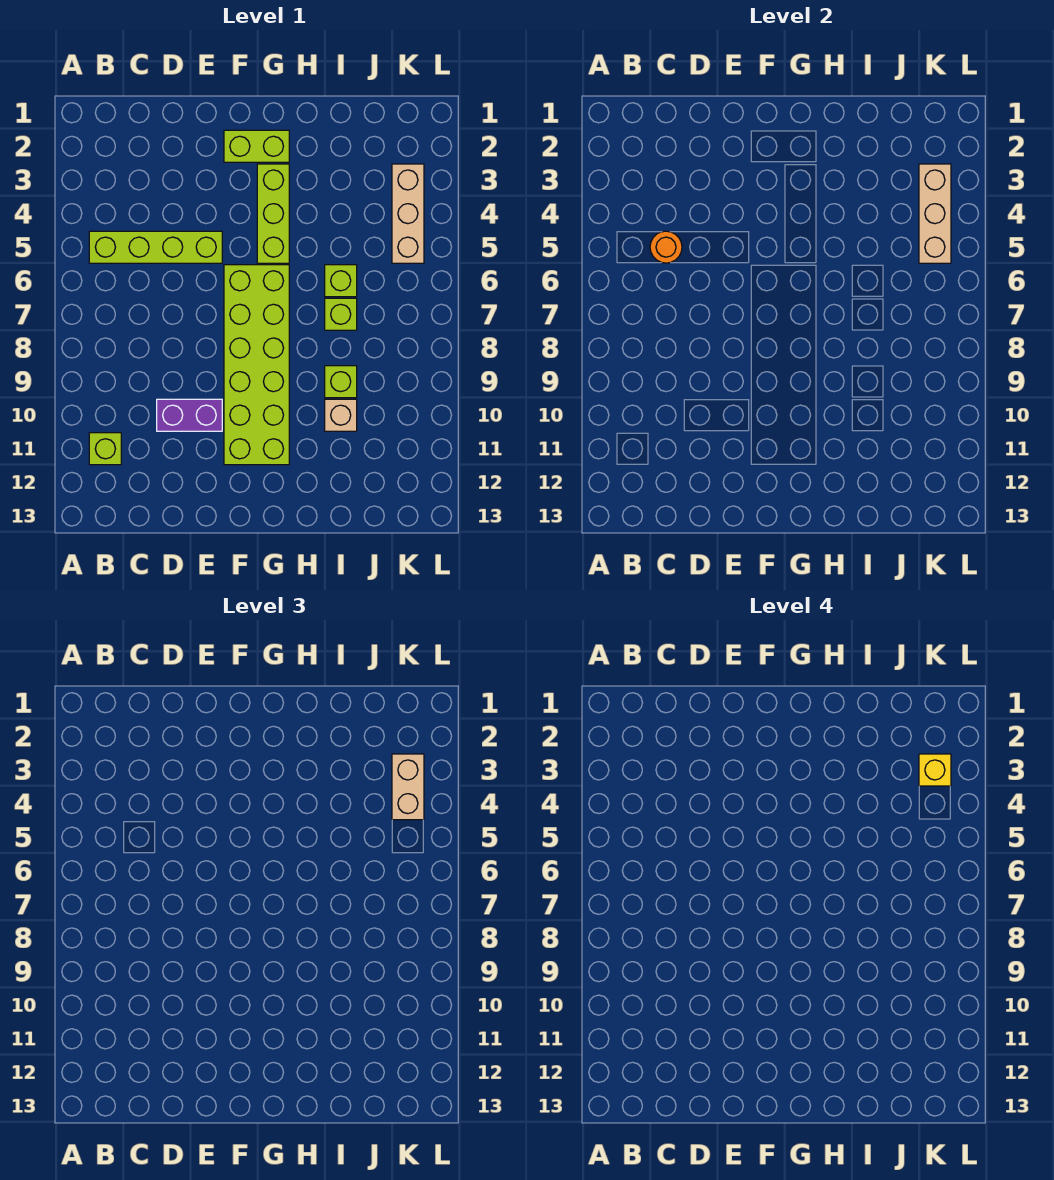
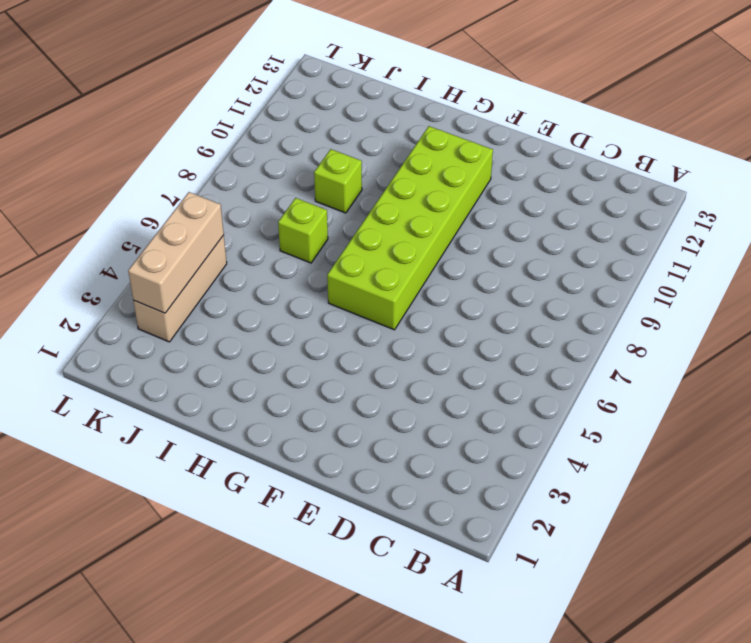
none -> lime 1x4 brick [89,231,222,263]
none -> lime 1x1 brick [89,433,121,465]
none -> purple 1x2 brick [157,399,222,431]

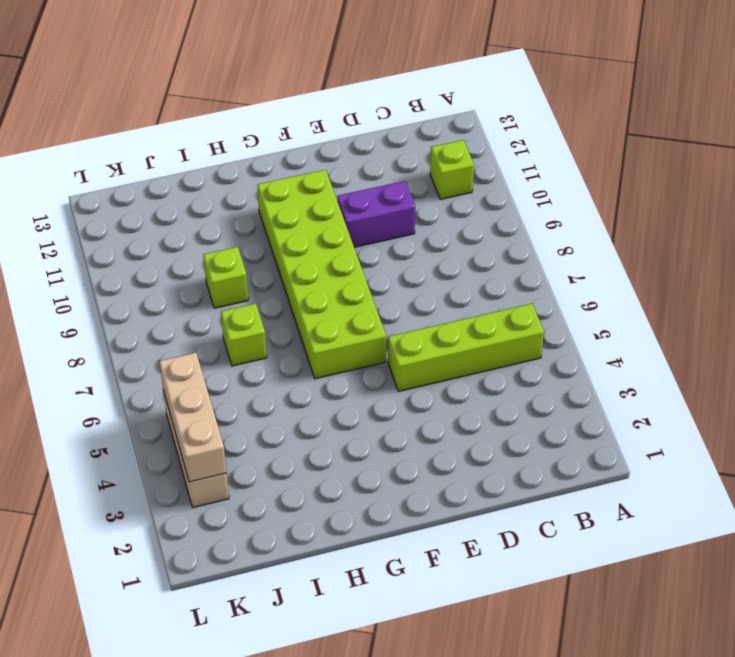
none -> lime 1x2 brick [224,130,289,162]
none -> lime 1x3 brick [257,164,289,263]
none -> lime 1x1 brick [325,265,357,297]

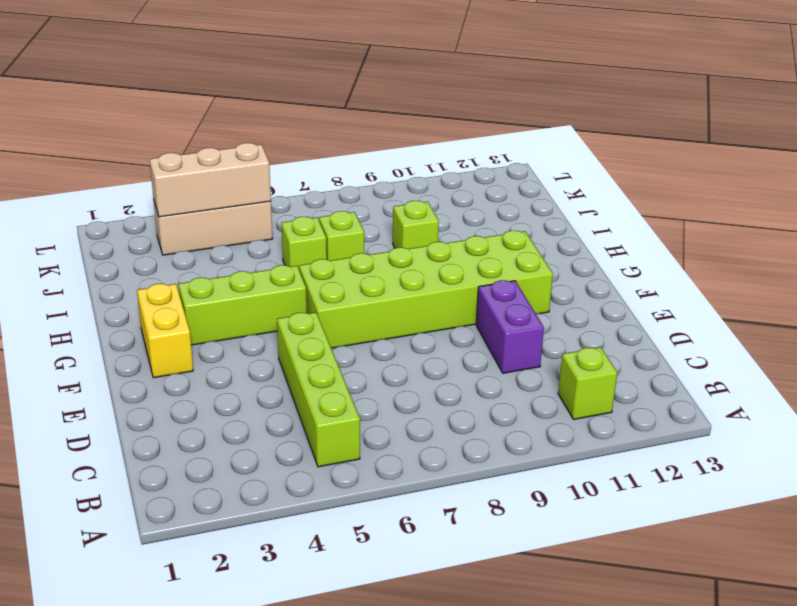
yellow 1x2 brick [137,283,193,378] -> lime 1x2 brick [224,130,289,162]
none -> tan 1x1 brick [325,399,357,431]
none -> orange 1x1 round brick [650,231,682,263]
none -> tan 1x2 brick [392,754,424,820]

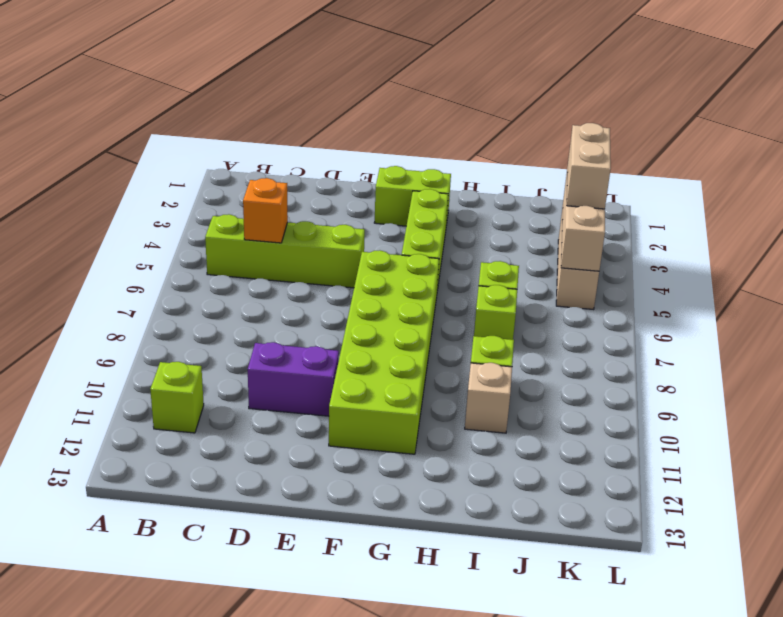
orange 1x1 brick [243,178,288,243] -> orange 1x1 round brick [650,231,682,263]
none -> yellow 1x1 brick [919,754,951,786]

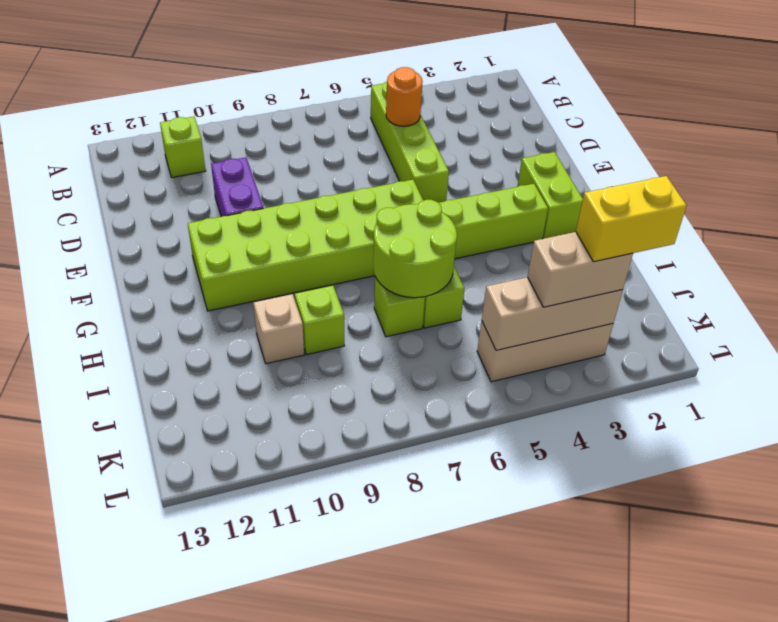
lime 2x2 round brick [373,200,457,298] -> none
yellow 1x2 brick [576,176,687,262] -> yellow 1x1 brick [919,754,951,786]

